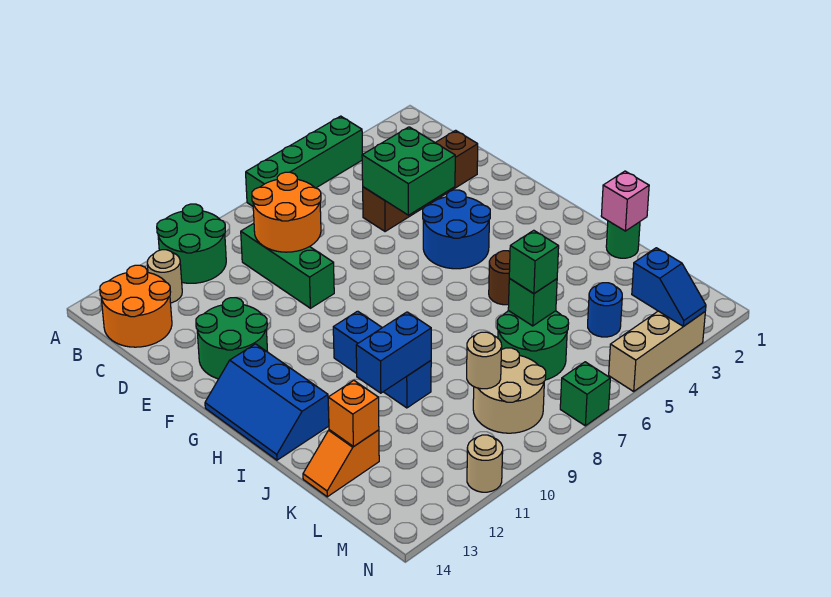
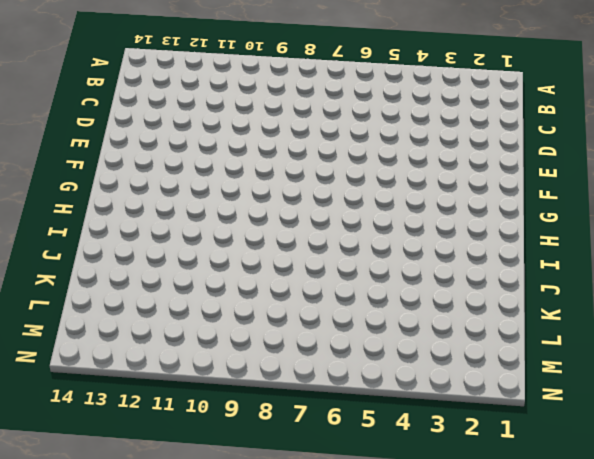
none -> green 1x4 brick [246,116,363,206]
none -> green 2x2 round brick [157,204,226,283]
none -> tan 1x1 round brick [147,250,182,303]

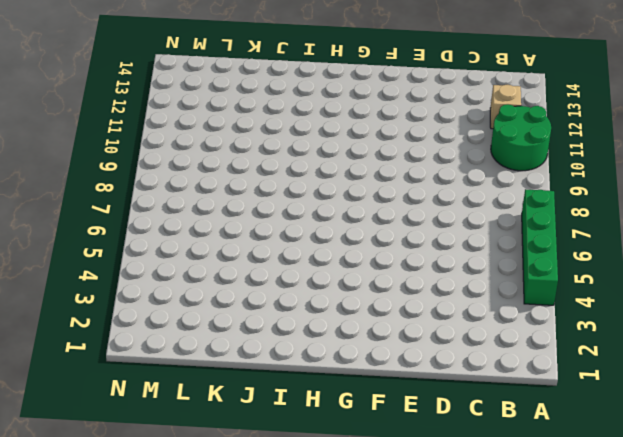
tan 1x1 brick [490,85,521,129] -> tan 1x1 round brick [147,250,182,303]
none -> orange 2x2 round brick [100,265,172,347]
none -> green 1x3 brick [241,223,334,308]
none -> brown 1x4 brick [363,130,478,232]

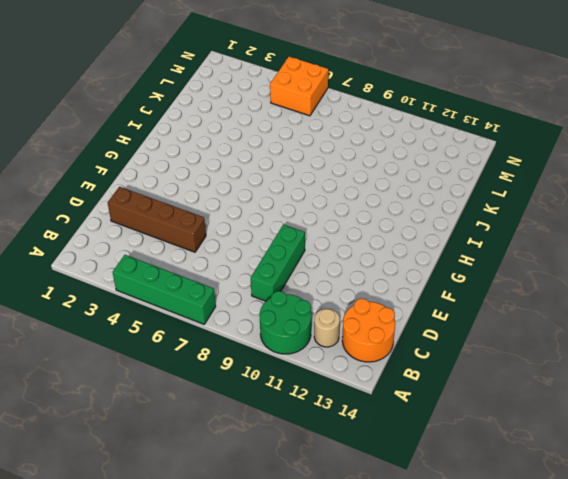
orange 2x2 brick [270,57,328,116] -> tan 1x3 brick [609,311,705,391]
none -> green 2x2 round brick [196,298,268,379]
none -> blue 2x2 round brick [423,190,490,269]
none -> blue 2x3 slope [205,344,329,460]

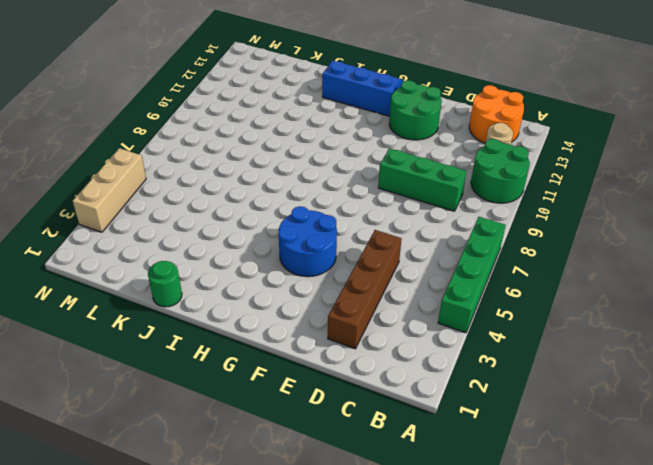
none -> blue 1x3 brick [333,311,431,408]
none -> brown 1x1 round brick [489,251,510,305]
none -> green 2x2 round brick [497,311,569,380]

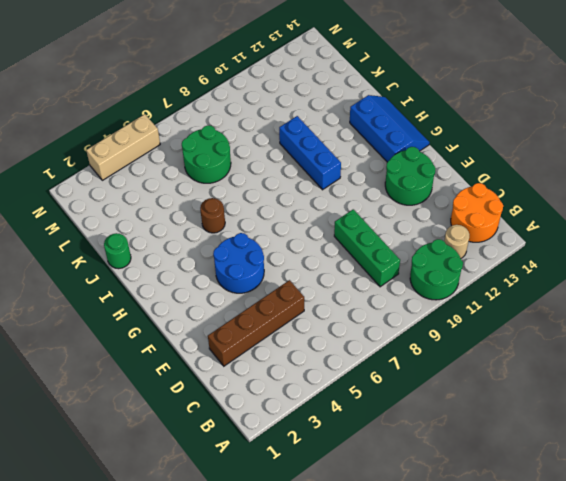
none -> green 1x4 brick [246,116,363,206]
none -> orange 1x2 slope [303,430,379,497]
none -> blue 1x1 round brick [588,283,622,337]

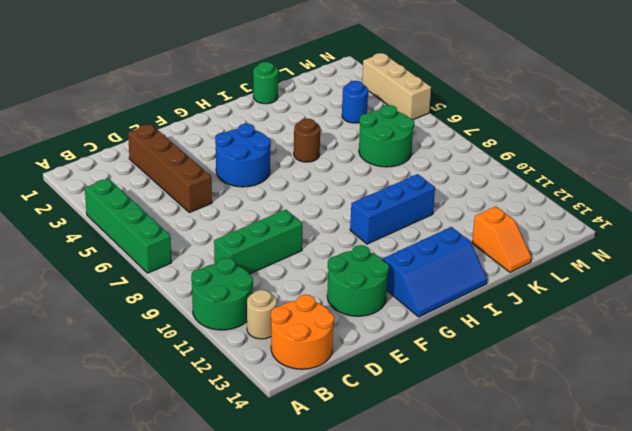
none -> tan 2x2 round brick [473,348,546,433]
none -> green 1x1 brick [560,362,610,426]
none -> tan 1x1 round brick [467,435,503,492]

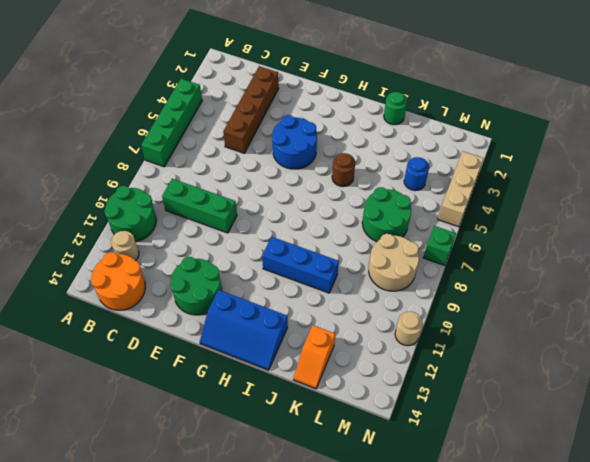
none -> orange 2x2 round brick [252,172,321,252]
none -> green 2x2 brick [362,127,455,215]
none -> pink 1x1 brick [601,171,649,231]

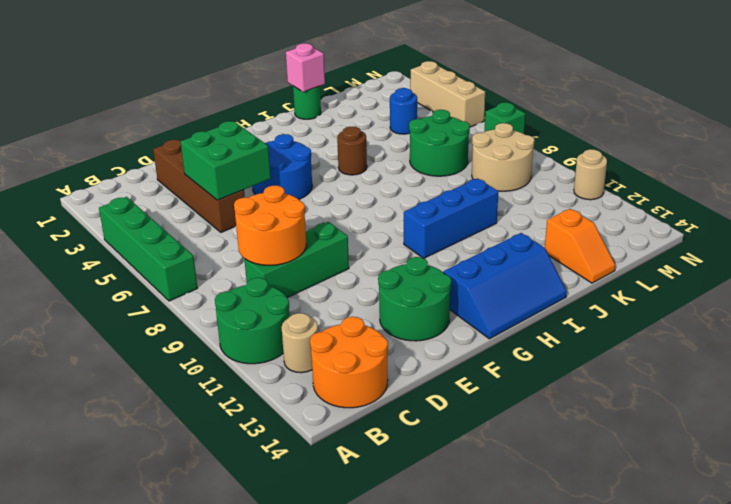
none -> blue 1x2 brick [356,312,431,393]
none -> green 1x1 brick [508,279,557,326]
none -> orange 1x1 brick [328,381,379,446]

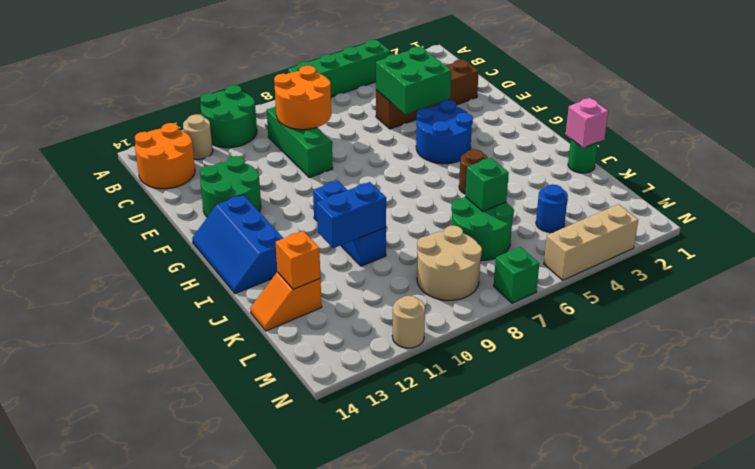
none -> tan 1x1 round brick [467,332,502,389]
none -> blue 1x2 slope [632,248,706,326]
none -> green 1x1 brick [509,230,559,294]

